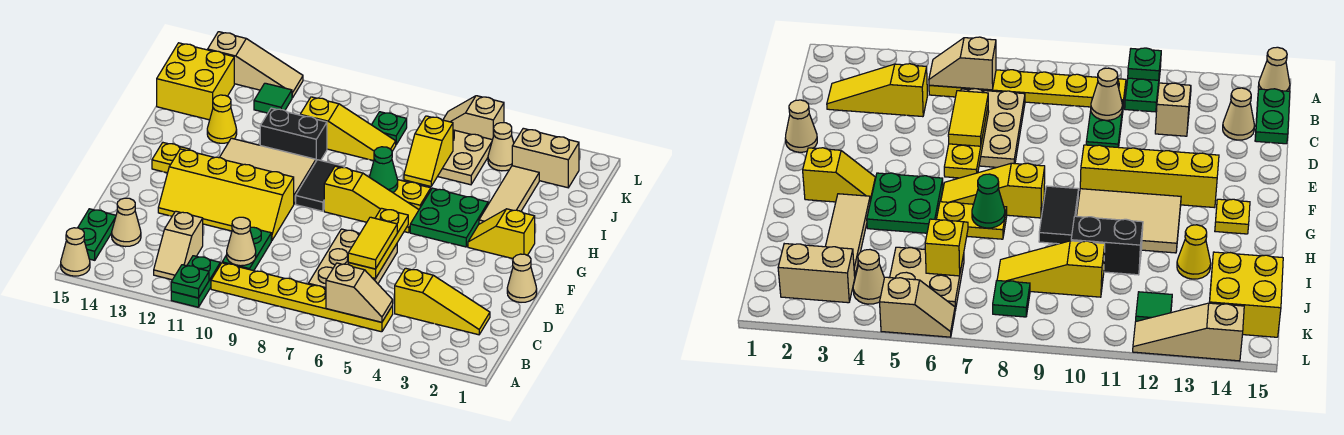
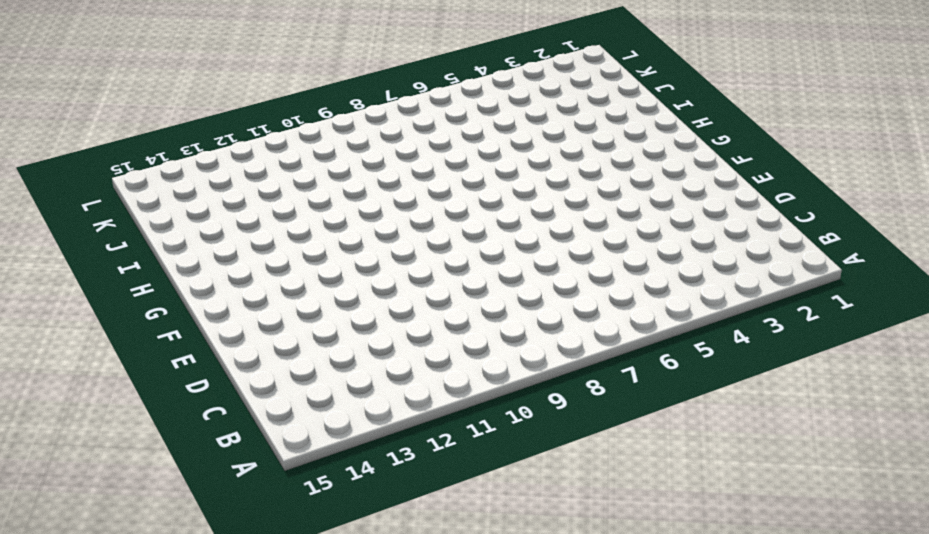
none -> green 1x2 plate [171,256,220,307]
none -> tan 1x1 cone [61,228,90,276]
none -> yellow 1x6 plate [211,263,393,332]
none -> tan 1x2 slope [154,211,203,280]

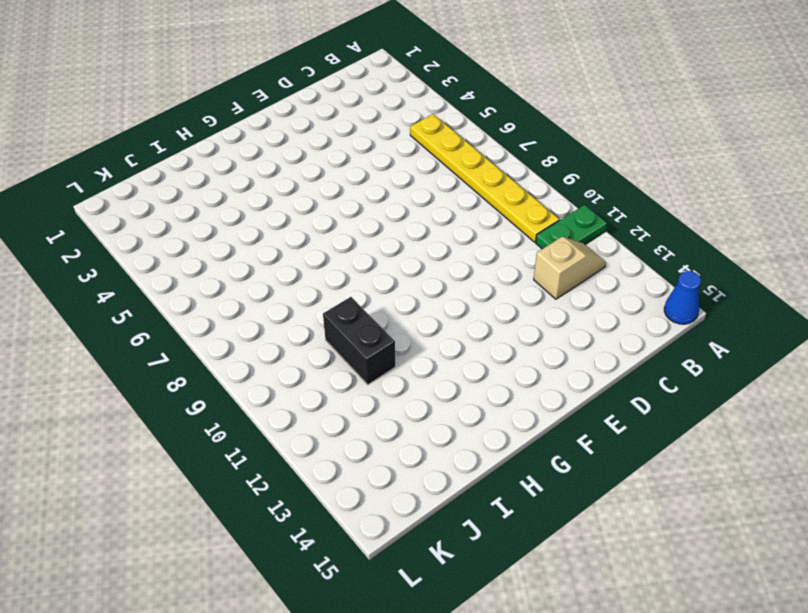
blue 1x1 cone [664,271,701,324] -> tan 1x1 cone [61,228,90,276]
none -> green 1x2 plate [78,209,116,260]
none -> yellow 1x3 slope [395,268,490,335]
none -> tan 2x3 plate [308,229,397,289]
none -> green 1x2 plate [222,227,271,271]

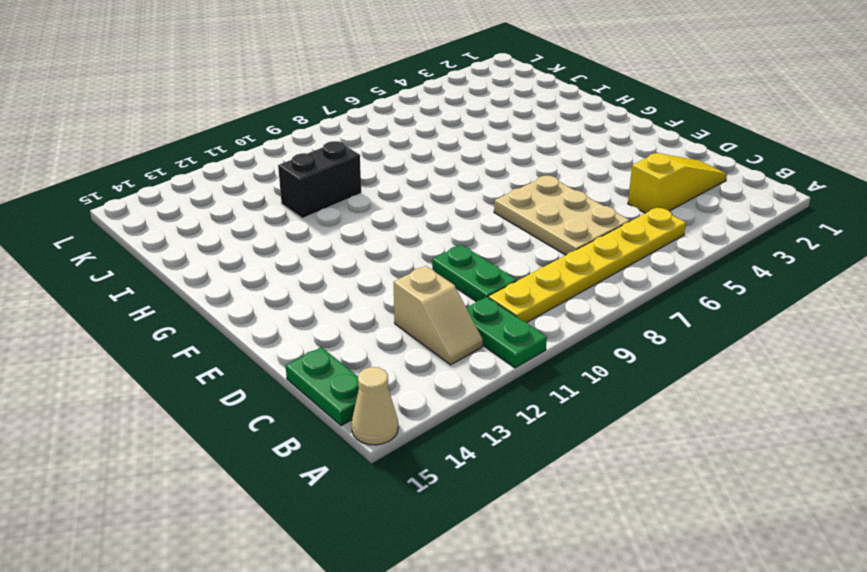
none -> tan 1x1 cone [112,198,141,247]
none -> tan 1x1 cone [507,254,537,302]
none -> yellow 2x4 slope [158,149,294,241]
none -> yellow 1x2 slope [468,209,535,259]

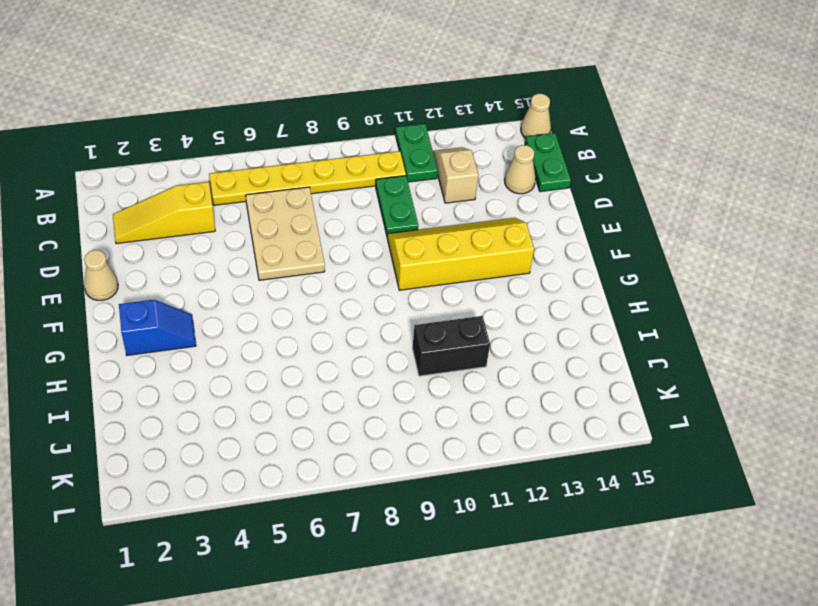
blue 1x2 slope [119,300,196,355] -> yellow 1x2 slope [468,209,535,259]
none -> green 2x2 plate [410,188,488,247]
none -> yellow 1x3 slope [324,166,419,233]
none -> black 1x2 tile [296,160,345,211]
none -> tan 2x3 tile [219,138,316,204]

